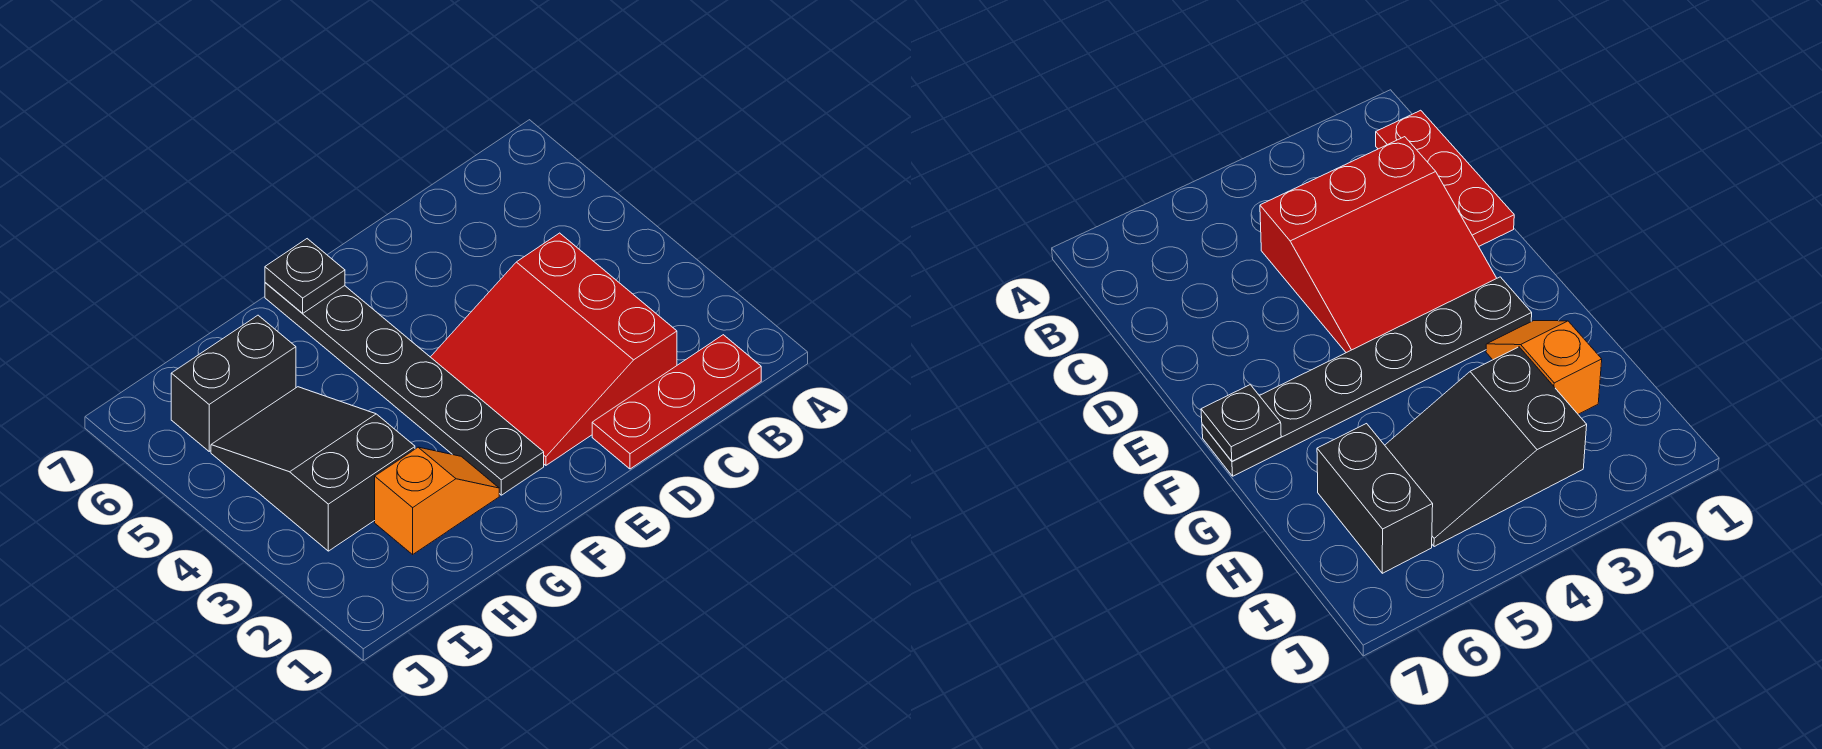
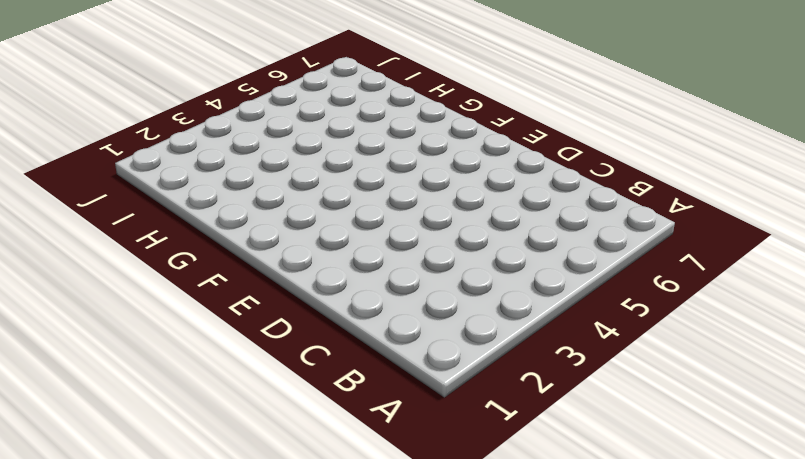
none -> red 1x3 plate [592,335,761,469]
none -> red 3x3 slope [431,233,677,465]

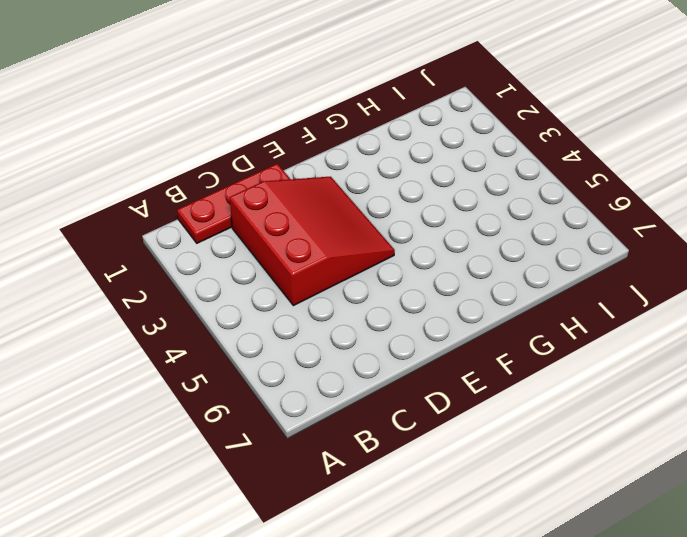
none -> black 1x6 plate [265,283,544,495]
none -> orange 1x2 slope [375,447,499,554]

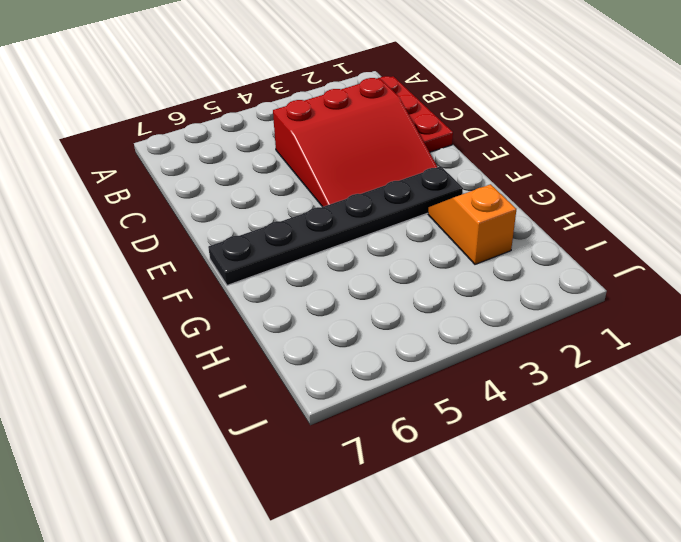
none -> black 2x3 slope [211,387,415,551]
none -> black 1x2 brick [171,315,296,451]

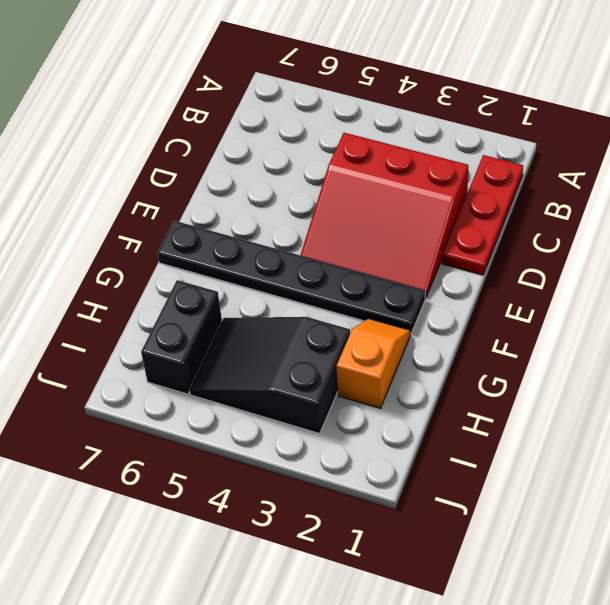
none -> black 1x1 plate [265,239,345,313]

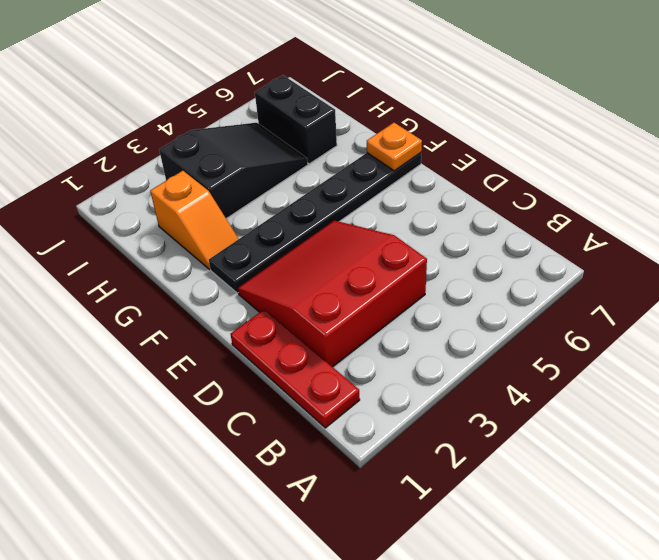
orange 1x1 plate [367,123,422,171] -> black 1x1 plate [265,239,345,313]

